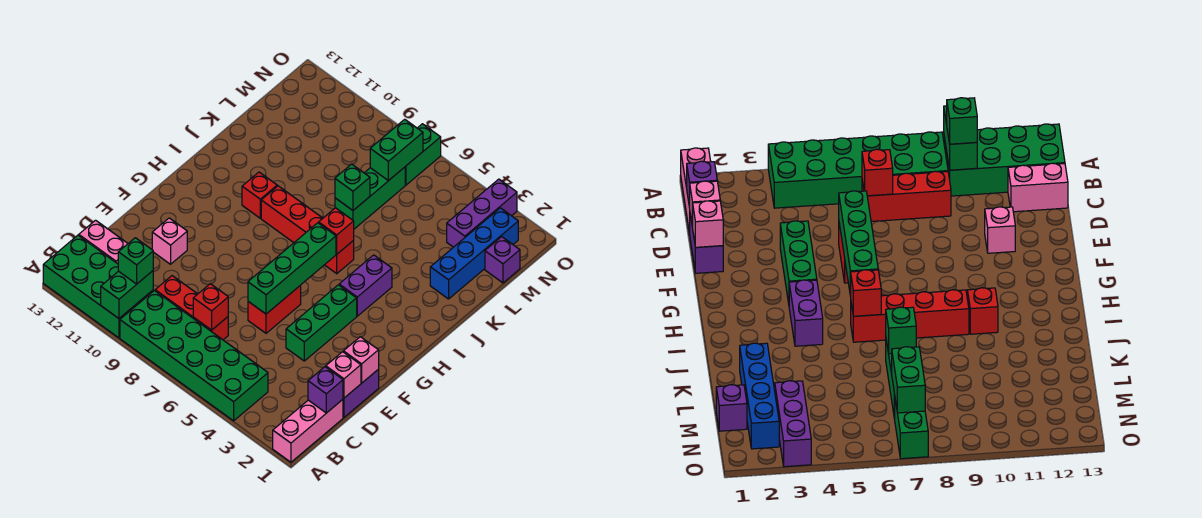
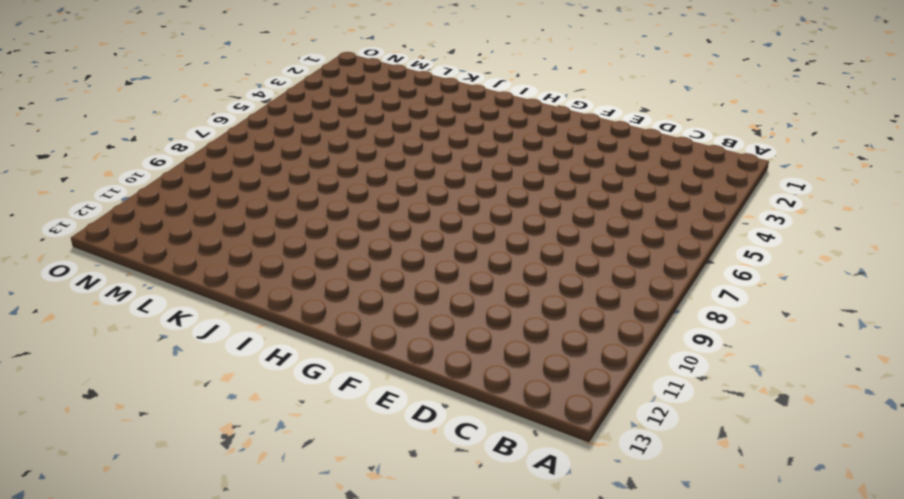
none -> pink 1x3 brick [273,400,343,462]
none -> green 2x6 brick [120,291,268,421]
none -> green 2x4 brick [43,235,153,338]

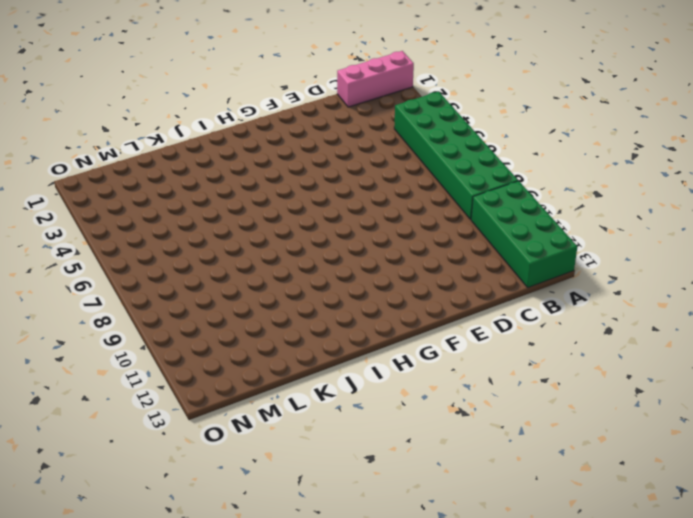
none -> red 1x3 brick [155,276,228,340]
none -> pink 1x2 brick [79,220,128,264]
none -> purple 1x2 brick [343,370,379,417]

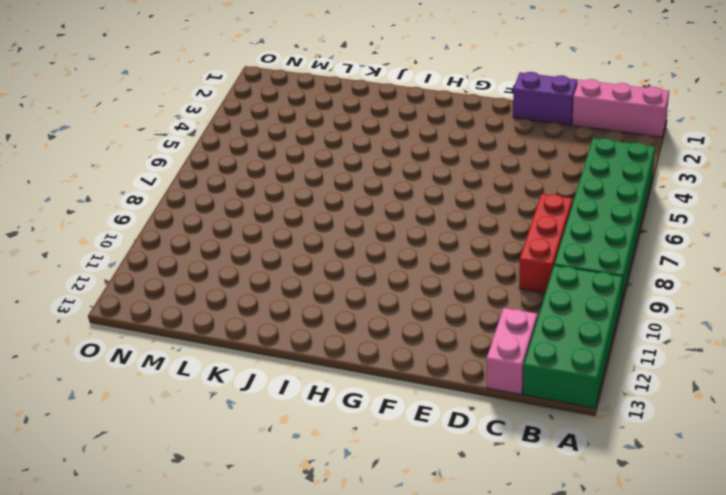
none -> green 1x3 brick [286,285,357,361]
none -> red 1x2 brick [248,285,301,333]
none -> pink 1x1 brick [152,218,187,264]

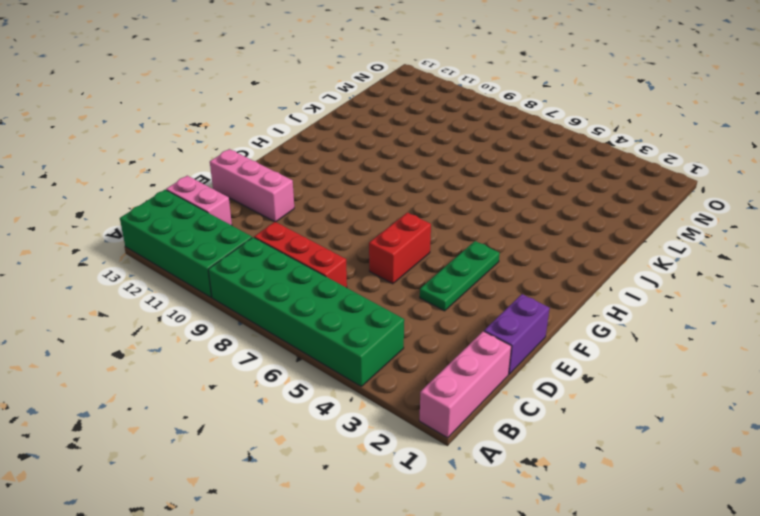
green 1x3 plate [420,241,500,311] -> green 1x3 brick [286,285,357,361]
pink 1x3 brick [210,149,294,222] -> pink 1x1 brick [152,218,187,264]
none -> purple 1x2 brick [339,255,392,316]
none -> red 1x4 brick [261,186,354,274]
none -> red 1x1 brick [242,172,277,218]

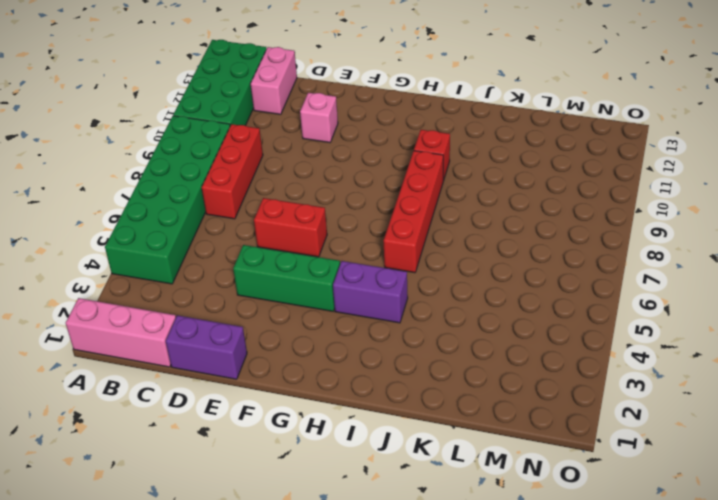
none -> blue 1x4 brick [430,208,518,299]
none -> green 1x3 brick [335,167,405,229]
none -> purple 1x1 brick [485,237,520,283]

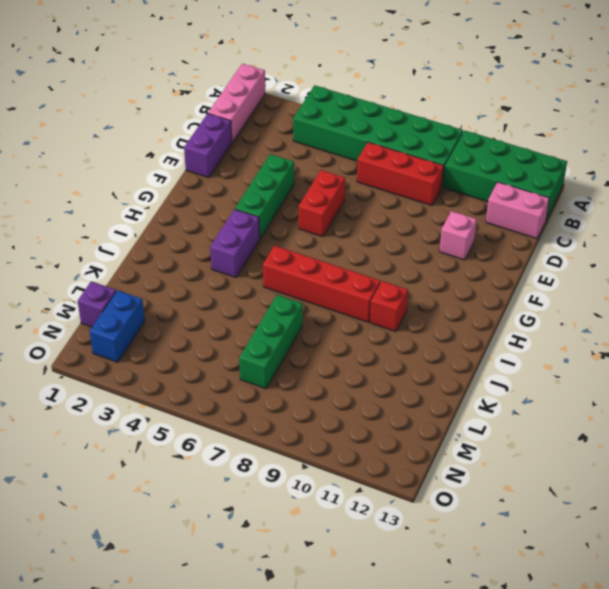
blue 1x2 brick [90,290,145,362] -> blue 1x4 brick [430,208,518,299]
none -> purple 1x3 brick [447,179,517,247]
none -> green 1x2 brick [405,124,441,185]
none -> green 1x2 brick [101,271,153,318]

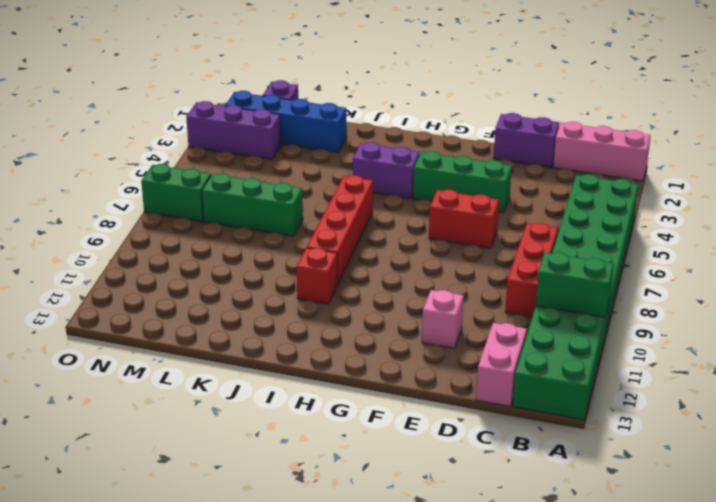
none -> purple 1x1 brick [308,367,343,413]
none -> red 1x1 brick [193,284,228,330]
none -> pink 1x1 brick [326,352,361,398]

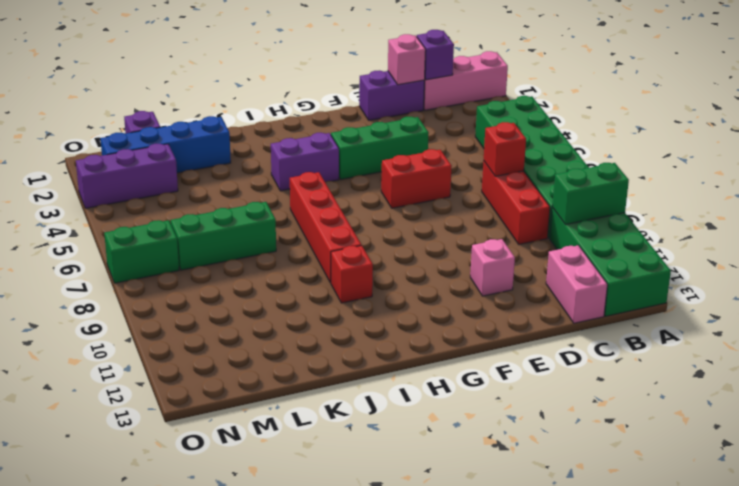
none -> pink 1x1 brick [343,337,379,383]
none -> green 1x4 brick [248,223,336,314]
none -> red 1x1 brick [319,208,354,254]

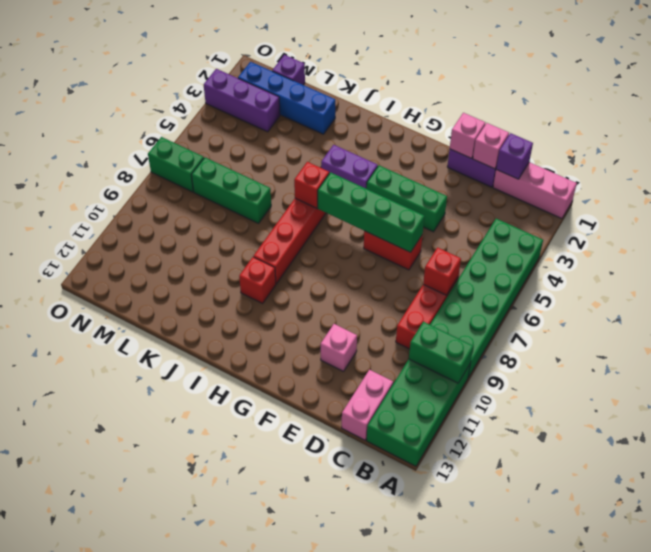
none -> green 1x1 brick [335,164,370,210]
none -> green 1x2 brick [370,119,423,181]
none -> green 1x1 brick [118,238,153,284]

